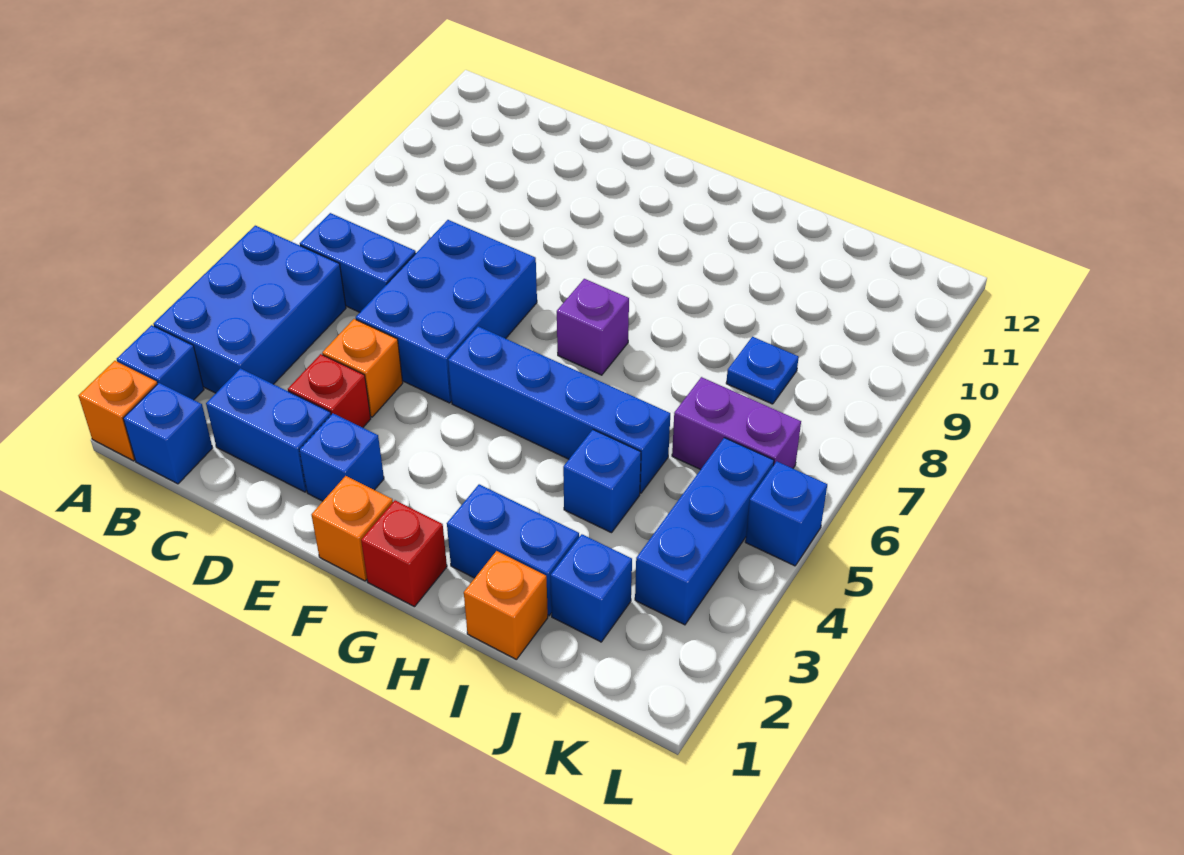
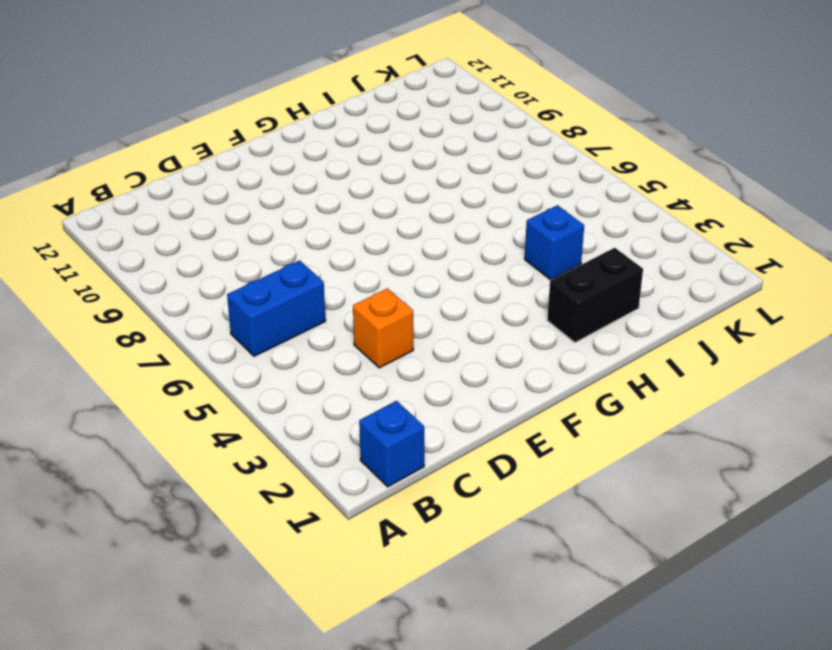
black 1x2 brick [547,248,643,342] -> blue 1x2 brick [447,484,579,616]
none -> orange 1x1 brick [79,361,157,461]
none -> blue 1x1 brick [117,325,204,400]
none -> blue 2x3 brick [154,226,346,393]

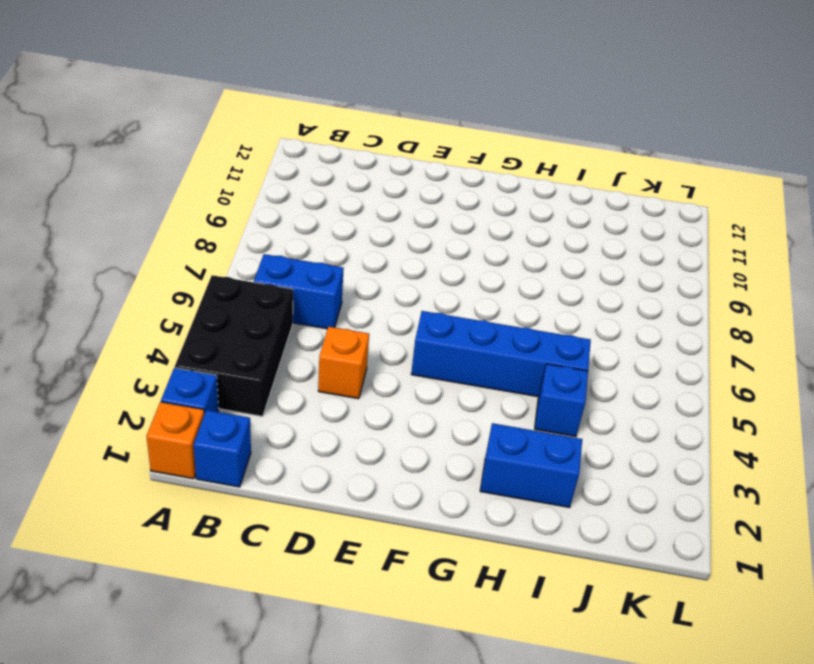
black 2x3 brick [175,275,293,416] -> blue 2x3 brick [154,226,346,393]
none -> blue 1x2 brick [206,368,331,492]
none -> red 1x1 brick [288,354,371,428]
none -> blue 2x3 brick [356,220,537,403]

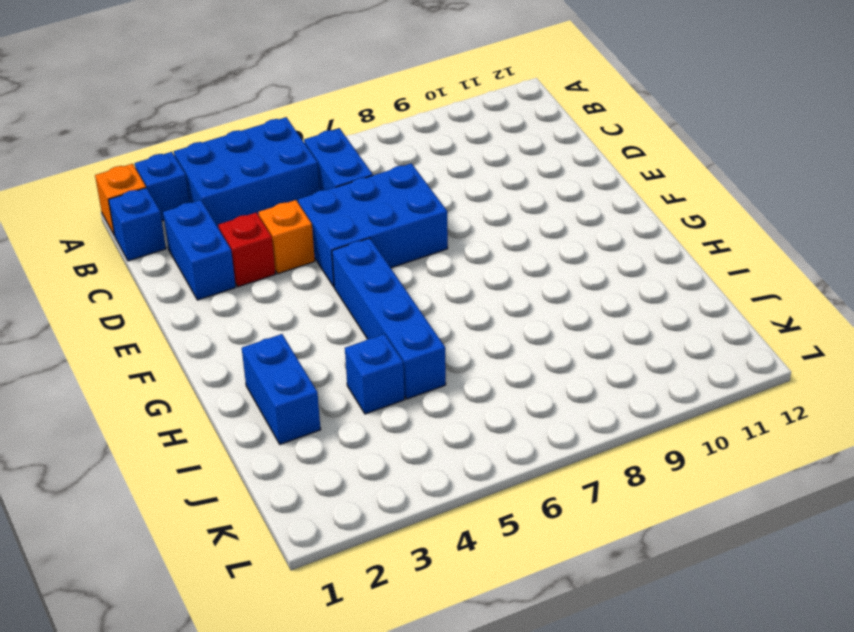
none -> blue 1x1 brick [299,413,384,501]
none -> orange 1x1 brick [312,476,393,581]
none -> red 1x1 brick [361,500,447,607]

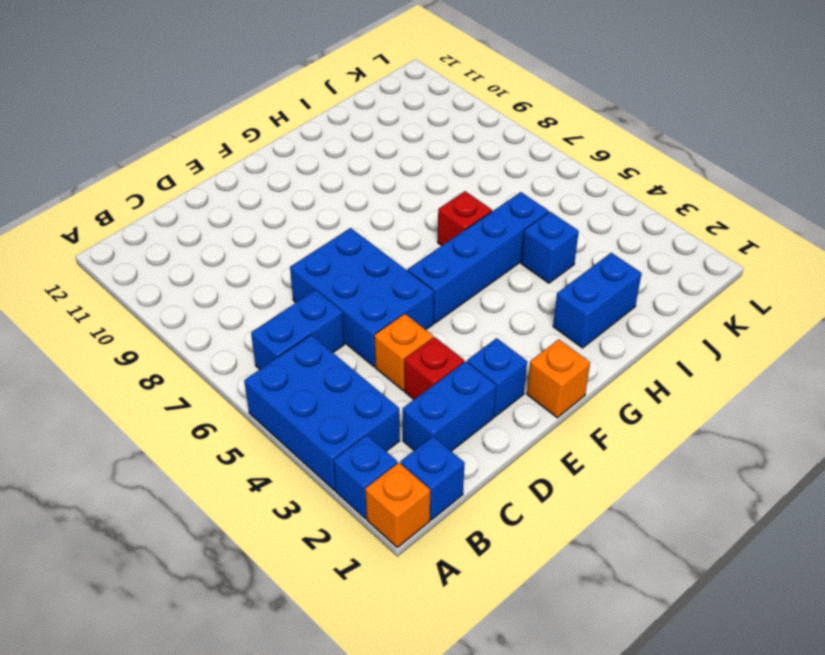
red 1x1 brick [438,191,492,246] -> red 1x1 brick moved to [361,500,447,607]
none -> purple 1x1 brick [557,279,629,375]
none -> orange 1x1 brick [464,551,548,659]
none -> blue 1x1 brick [551,534,632,642]

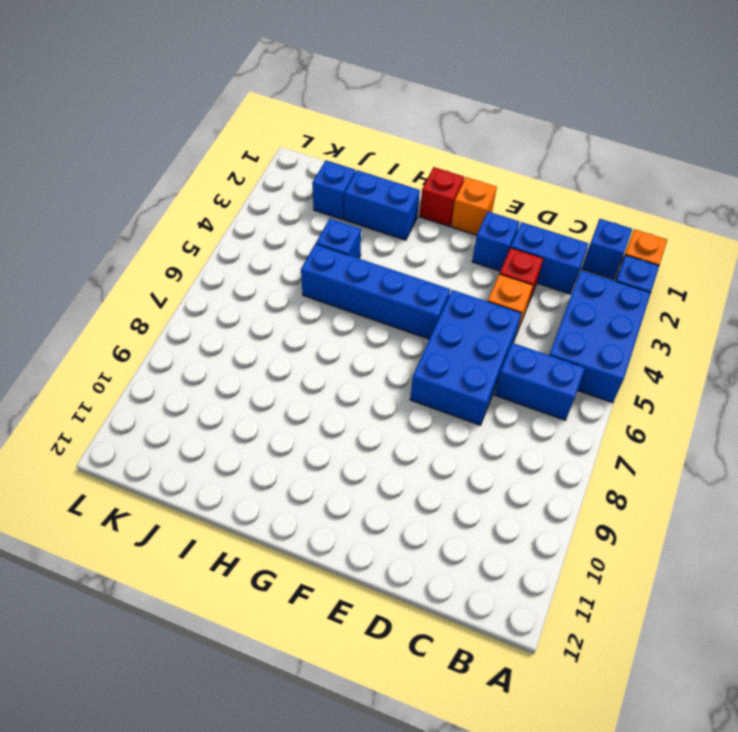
none -> purple 1x1 brick [557,279,629,375]
none -> orange 1x1 brick [464,551,548,659]
none -> purple 1x2 brick [672,377,801,470]

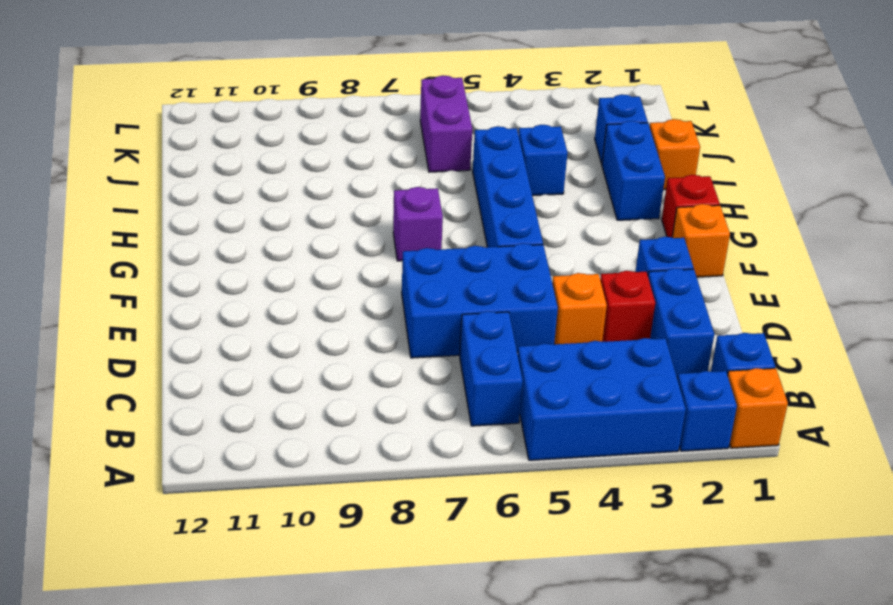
none -> blue 1x1 plate [726,337,799,404]
none -> blue 1x3 brick [635,438,774,625]
none -> blue 1x1 brick [745,461,827,566]

